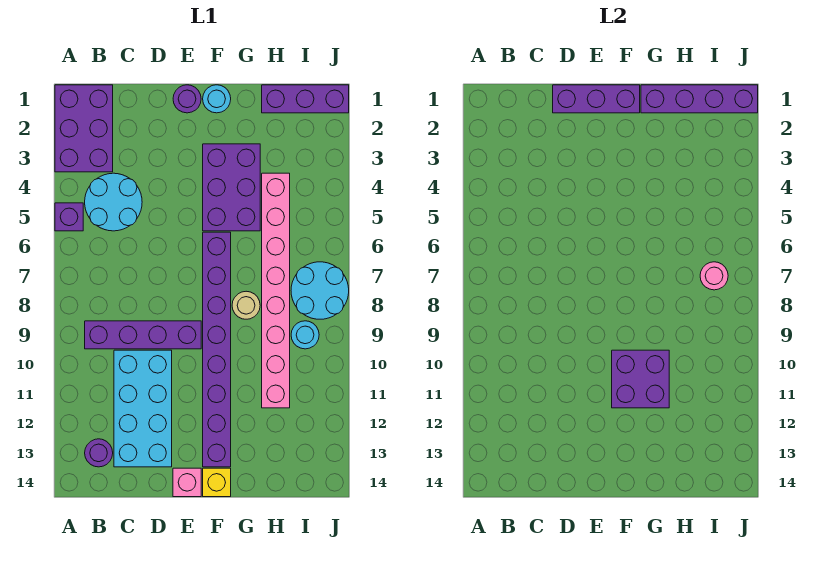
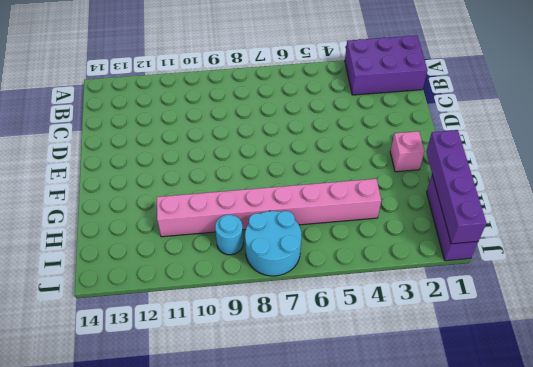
pink 1x1 brick [390,131,424,172] -> pink 1x1 brick moved to [173,468,201,497]
none -> purple 1x1 brick [55,203,83,231]
none -> cyan 2x2 round brick [85,173,142,231]
none -> purple 1x4 brick [85,321,201,349]

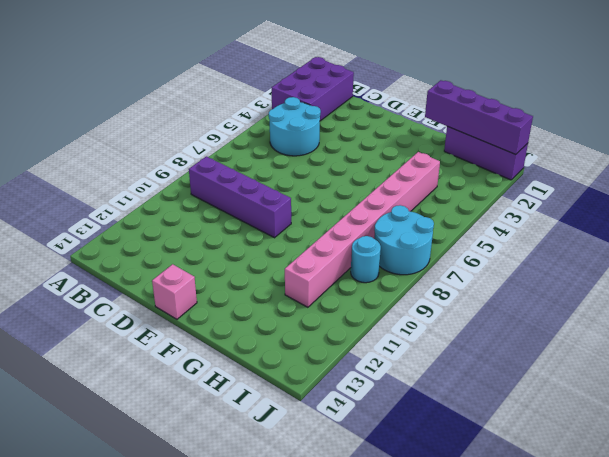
none -> purple 1x1 brick [55,203,83,231]
none -> purple 1x1 round brick [85,439,113,467]
none -> cyan 2x4 brick [114,350,172,467]

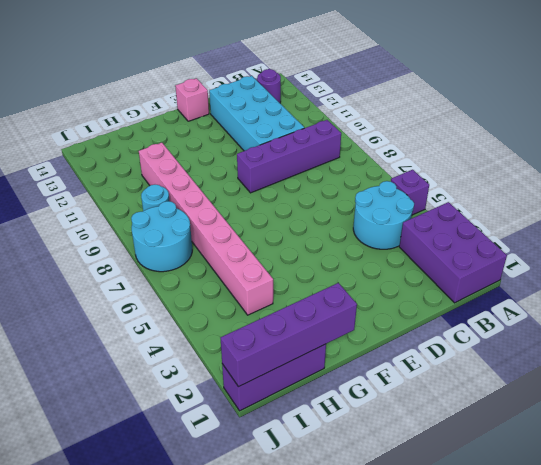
none -> purple 1x1 round brick [173,85,201,113]
none -> cyan 1x1 round brick [203,85,231,113]
none -> purple 2x3 brick [203,144,260,231]

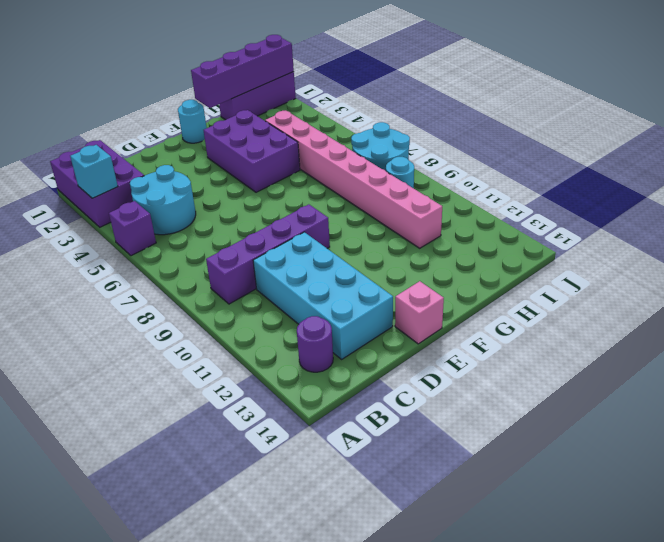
cyan 1x1 brick [70,145,118,198] -> none
none -> purple 1x1 round brick [173,85,201,113]
none -> purple 1x8 brick [203,232,231,467]
none -> yellow 1x1 brick [203,468,231,497]

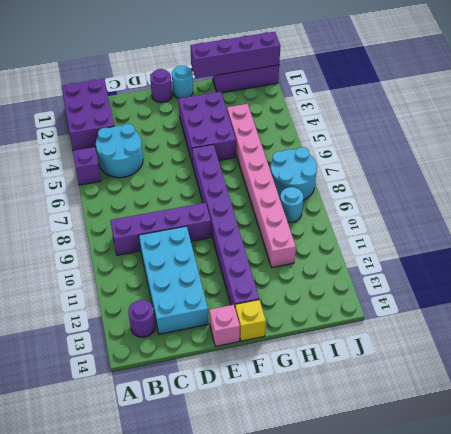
none -> tan 1x1 round brick [232,291,260,319]
none -> purple 1x3 brick [553,85,640,113]
none -> purple 2x2 brick [612,350,669,408]

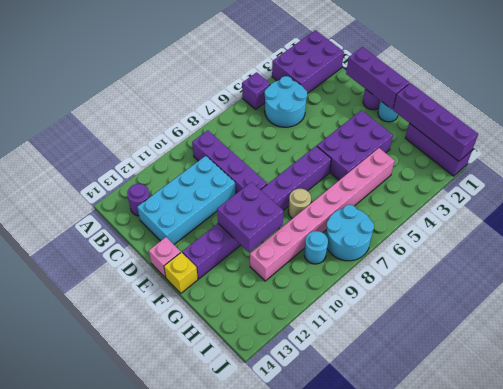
none -> pink 1x1 round brick [700,262,728,290]

